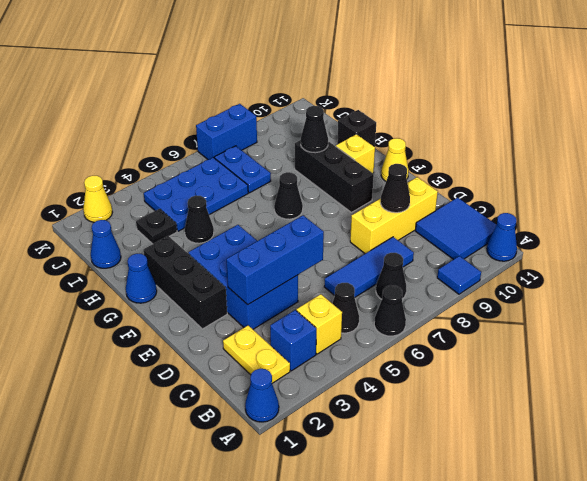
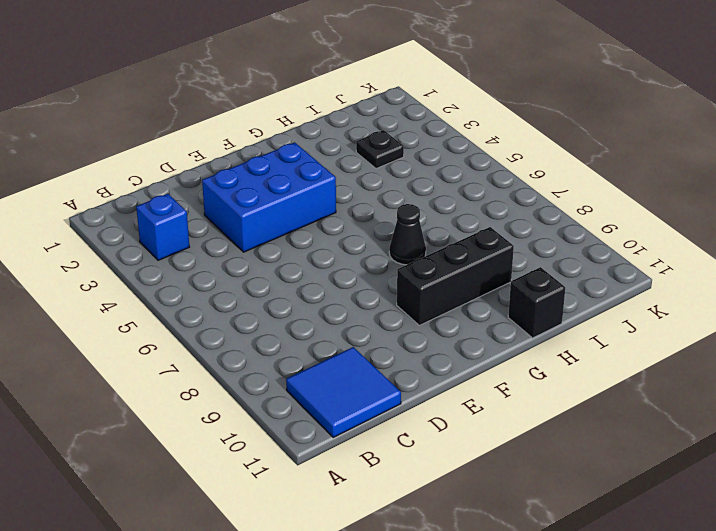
none -> blue 1x1 cone [245,369,279,422]
none -> black 1x1 cone [374,285,406,336]
none -> blue 1x1 tile [437,256,481,294]
none -> blue 1x1 cone [487,213,517,261]

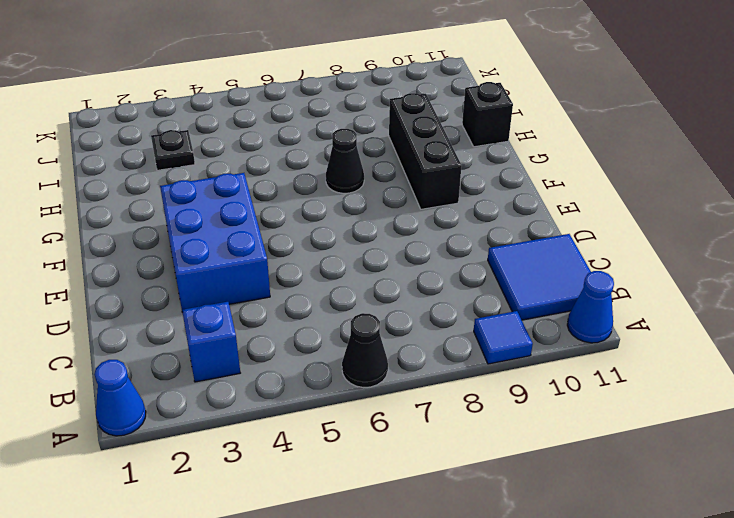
none -> yellow 1x2 plate [223,325,290,383]
none -> yellow 1x1 brick [297,294,342,354]
none -> black 1x1 cone [332,283,359,333]
none -> black 1x1 cone [376,253,406,299]

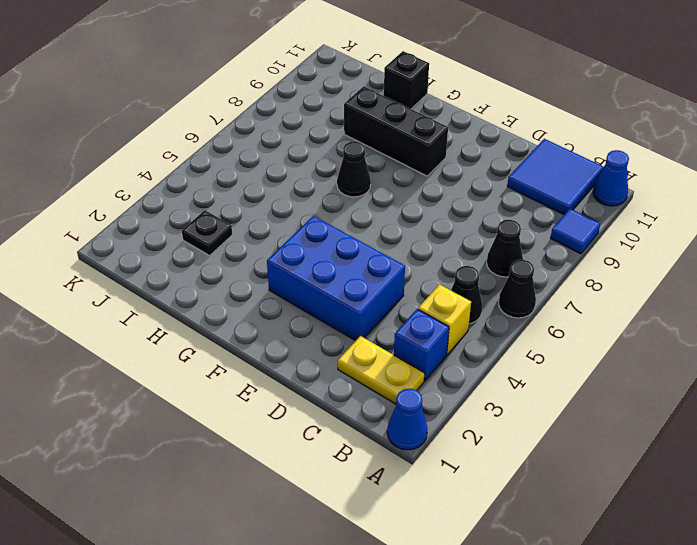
none -> blue 1x3 tile [324,237,414,297]
none -> yellow 1x3 brick [350,177,438,254]
none -> black 1x3 brick [143,236,227,329]
none -> yellow 1x1 cone [381,138,409,181]

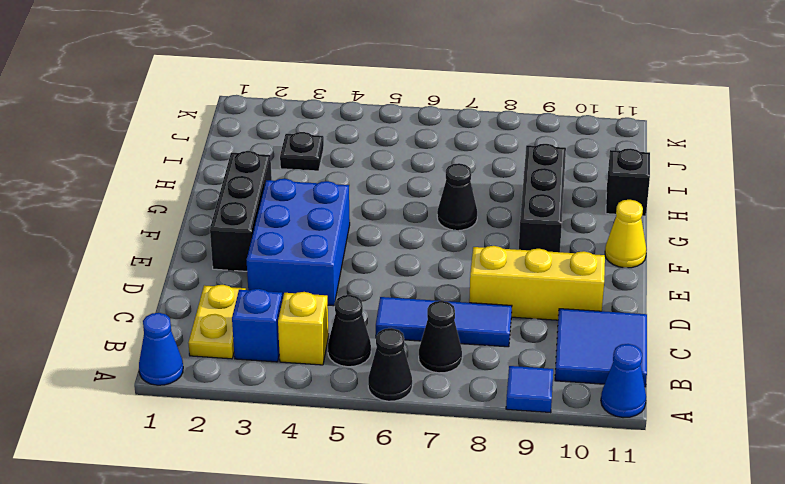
none -> blue 1x1 cone [126,254,157,303]
none -> yellow 1x1 brick [336,134,375,173]
none -> black 1x1 cone [185,196,214,243]
none -> blue 1x1 cone [91,220,121,268]

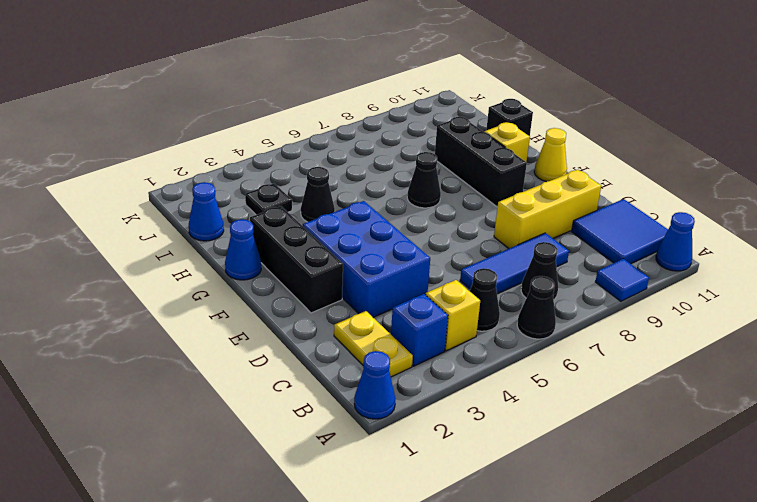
none -> blue 2x3 plate [144,157,248,231]
none -> blue 1x2 plate [214,146,271,193]
none -> yellow 1x1 cone [83,176,113,222]
none -> blue 1x2 brick [196,104,257,160]

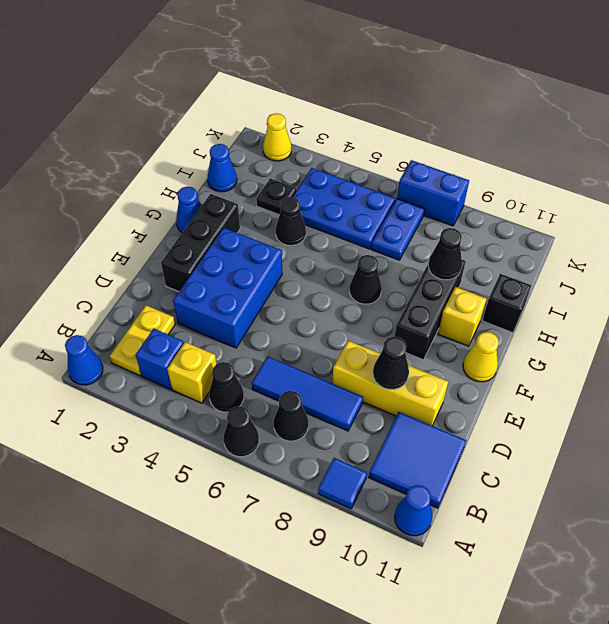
none -> blue 1x3 brick [226,215,324,305]

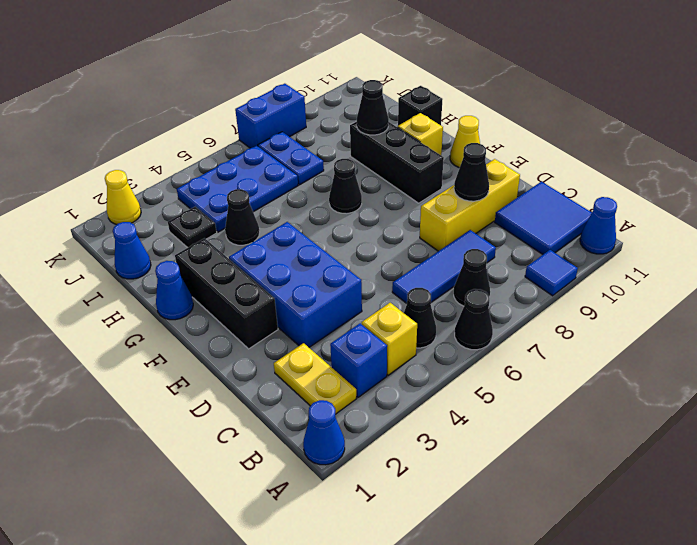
none -> blue 1x3 brick [226,215,324,305]

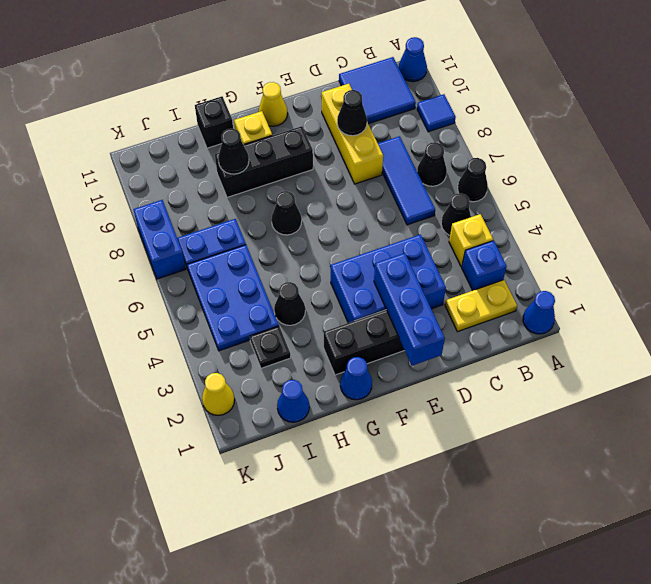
blue 1x3 brick [374,253,445,366] -> blue 1x3 brick moved to [226,215,324,305]

